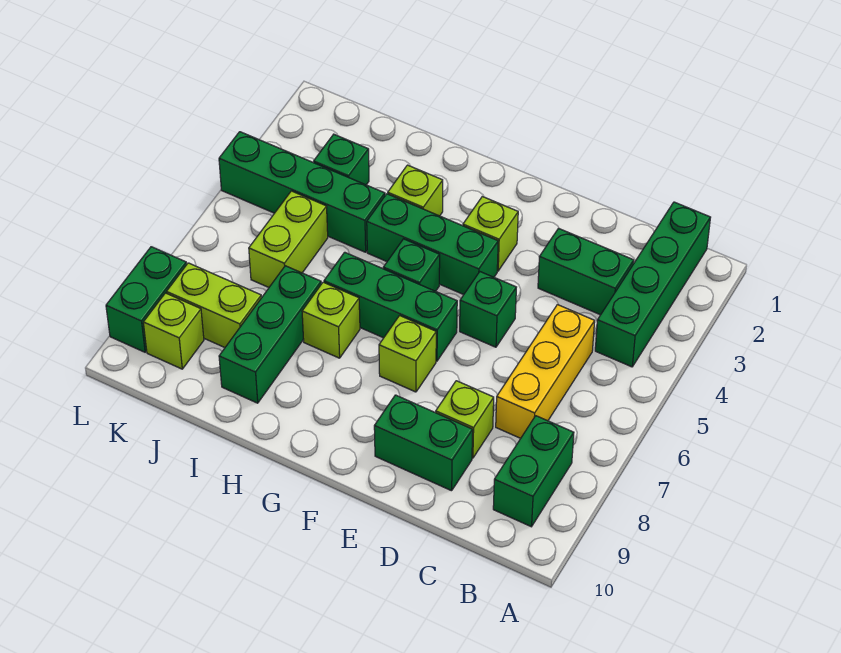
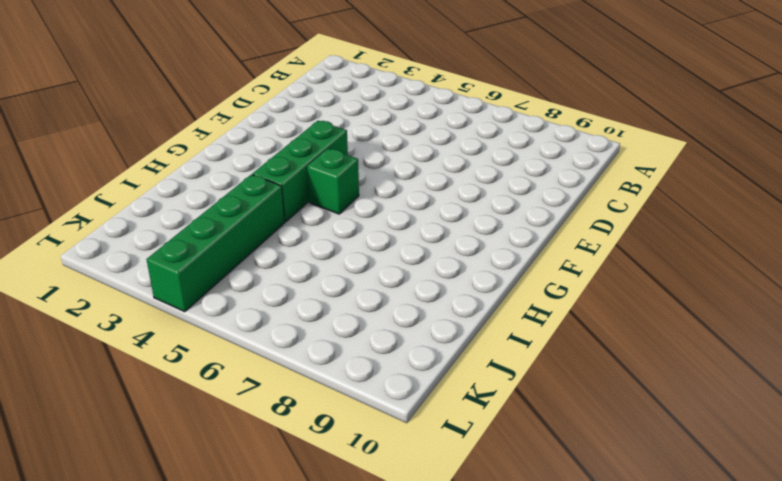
none -> green 1x4 brick [595,202,711,367]
none -> green 1x2 brick [493,416,574,527]
none -> green 1x2 brick [538,228,634,315]

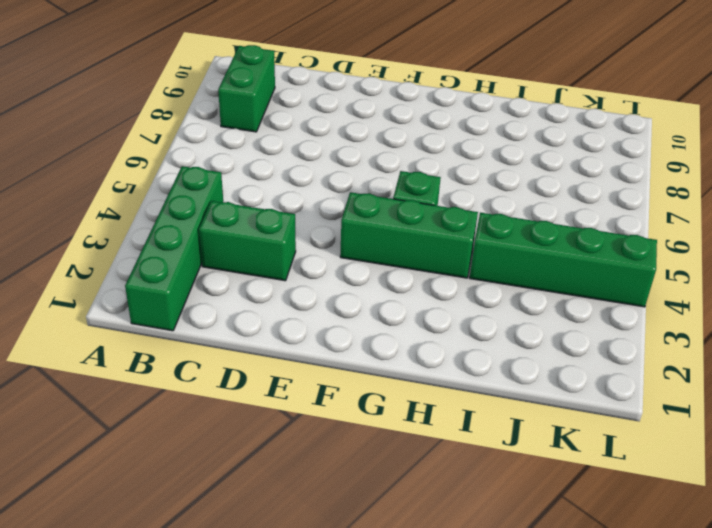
none -> yellow 1x3 brick [496,305,595,438]
none -> lime 1x1 brick [436,381,494,458]
none -> green 1x2 brick [374,395,473,491]

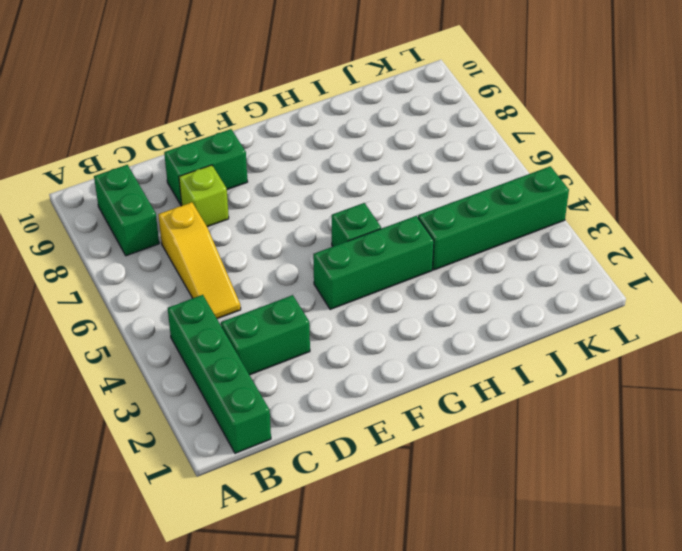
yellow 1x3 slope [158,202,241,319] -> yellow 1x3 brick [496,305,595,438]
none -> green 1x1 brick [460,272,516,347]
none -> lime 1x1 brick [463,197,518,271]
none -> green 1x3 brick [324,252,457,361]

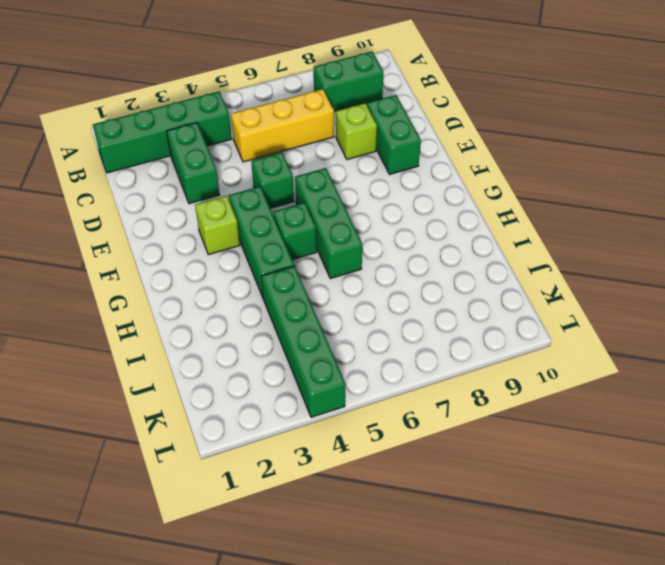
none -> lime 1x1 brick [379,316,436,392]
none -> lime 1x1 brick [388,165,443,216]
none -> lime 1x1 brick [302,282,360,358]

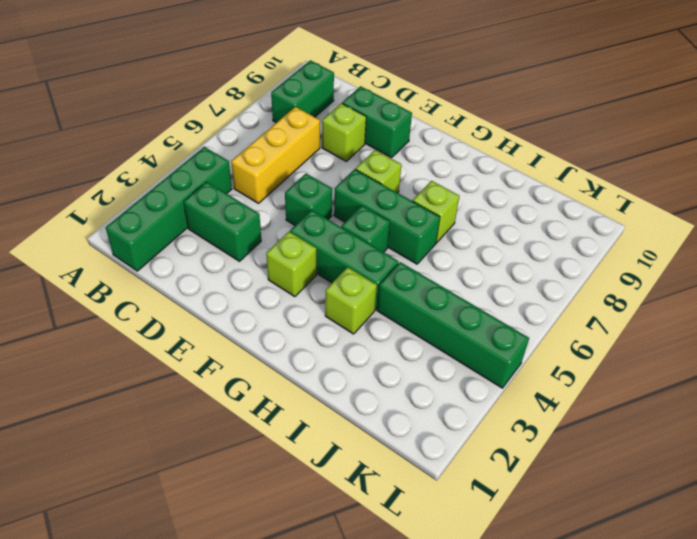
none -> green 1x3 brick [219,266,321,403]
none -> green 1x1 brick [314,134,369,185]
none -> lime 1x2 brick [249,191,328,287]

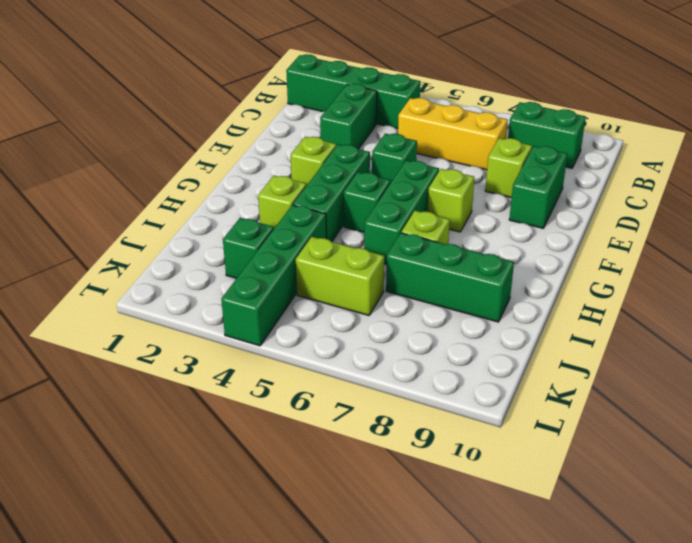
none -> lime 1x2 brick [167,263,261,348]
none -> lime 1x1 brick [143,293,204,369]
none -> green 1x2 brick [106,247,187,352]

